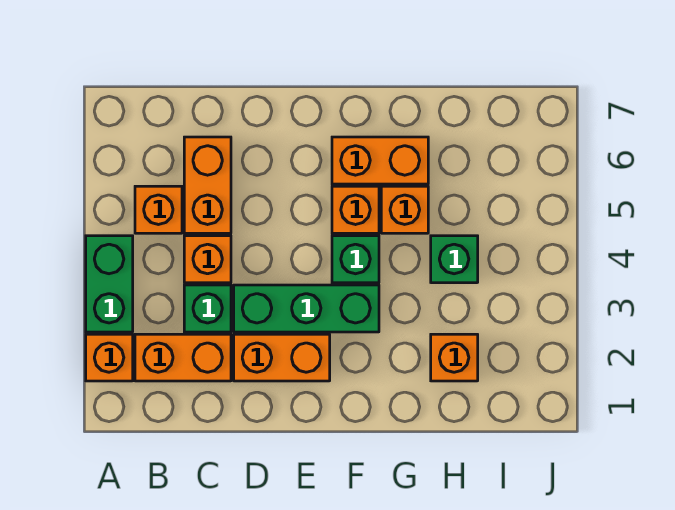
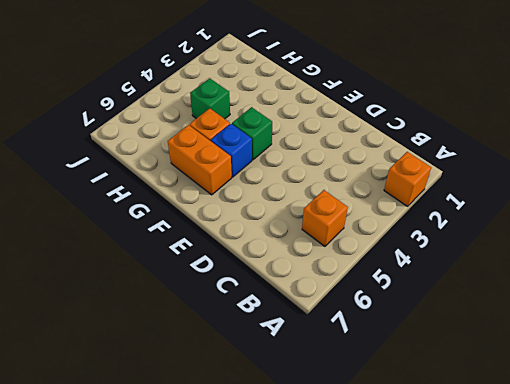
blue 1x1 brick [211,124,252,177] -> orange 1x1 brick [332,186,379,233]
none -> green 1x2 brick [86,236,133,332]
none -> orange 1x2 brick [135,334,231,381]
none -> green 1x1 brick [184,285,231,332]

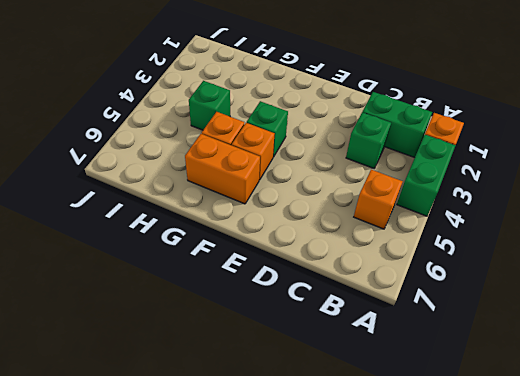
green 1x2 brick [363,92,432,158] -> orange 1x2 brick [135,334,231,381]
none -> orange 1x1 brick [184,236,231,283]
none -> orange 1x2 brick [184,137,231,233]
none -> orange 1x2 brick [234,334,330,381]

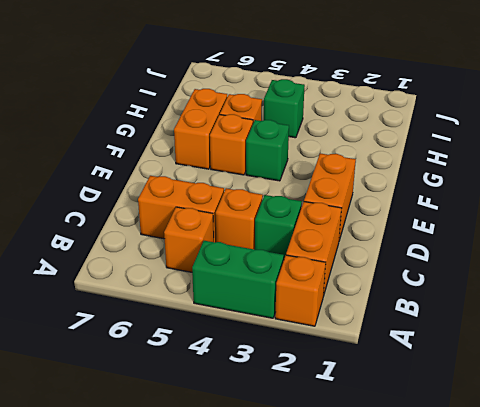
none -> green 1x3 brick [234,285,379,332]
none -> orange 1x1 brick [431,334,478,381]

